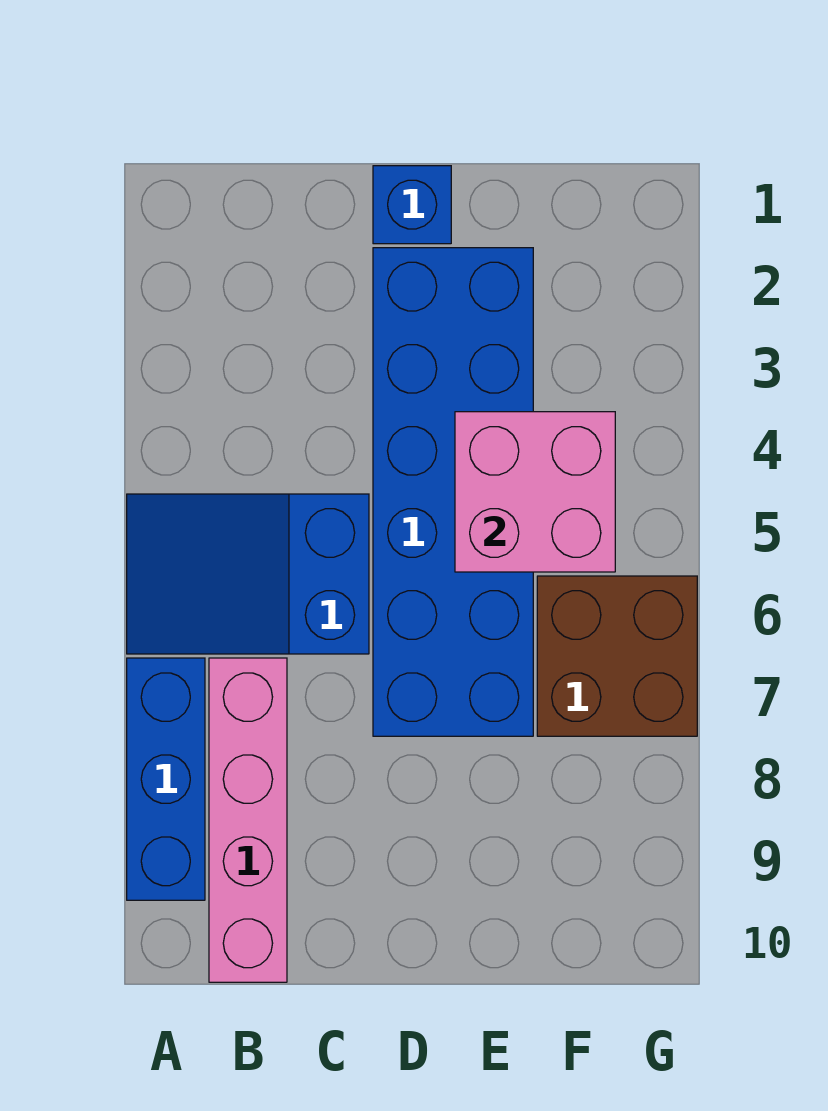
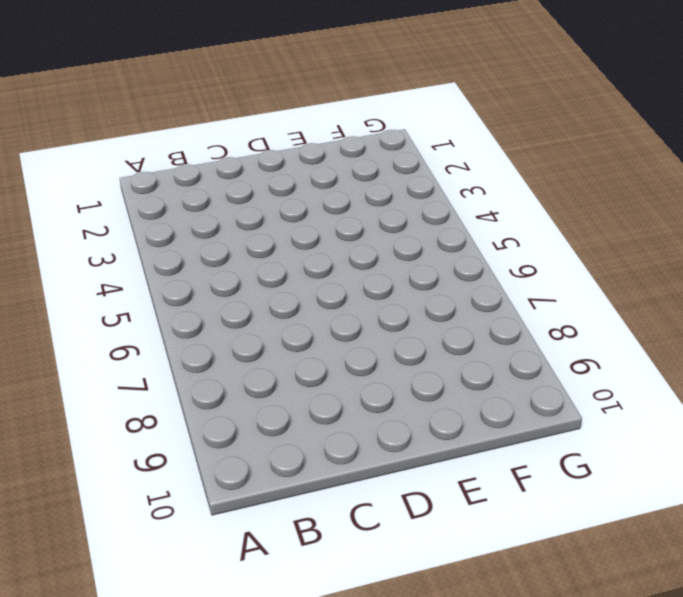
none -> blue 2x3 slope [127,494,369,654]
none -> blue 1x3 brick [127,658,205,900]

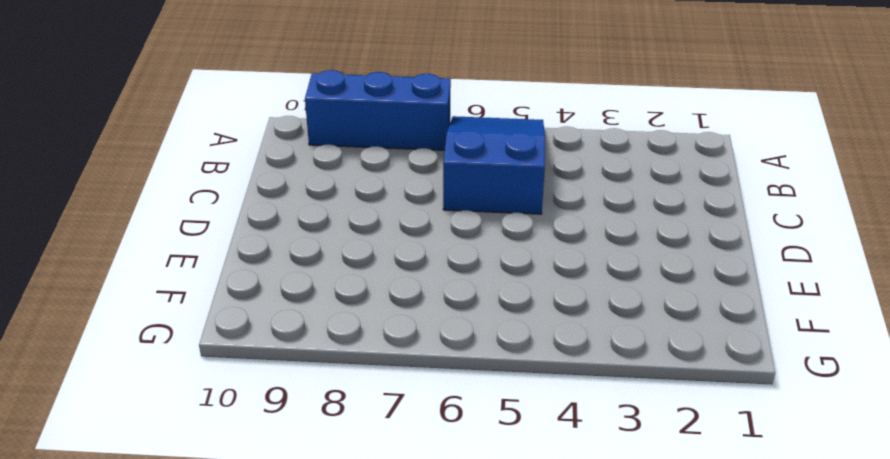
none -> pink 1x4 brick [209,658,287,982]
none -> blue 1x1 brick [373,166,451,244]

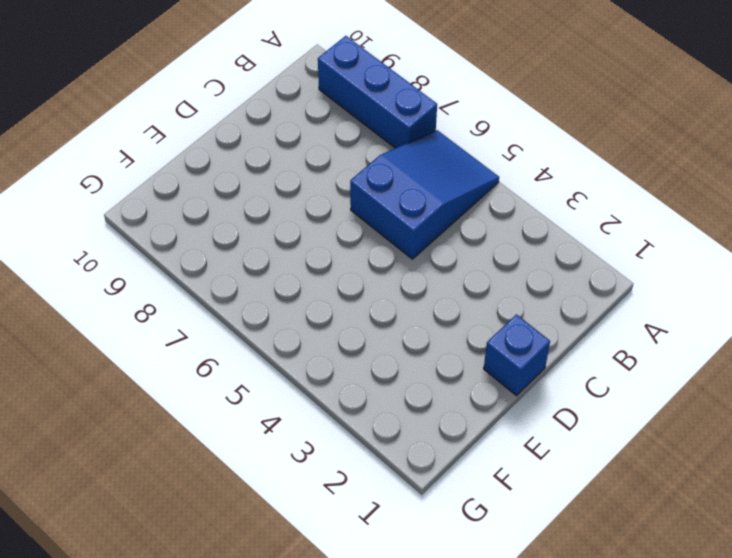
none -> pink 1x4 brick [209,658,287,982]
none -> blue 2x6 brick [373,248,533,736]

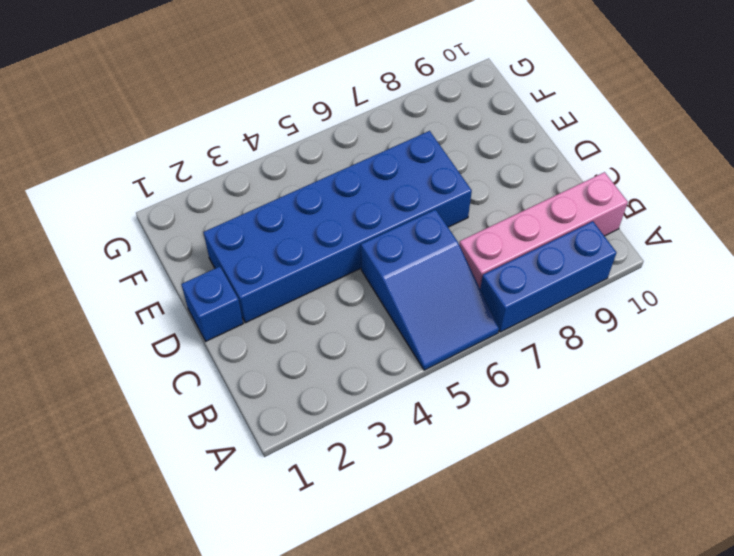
none -> brown 2x2 brick [537,576,697,736]
none -> pink 2x2 brick [455,412,615,572]

